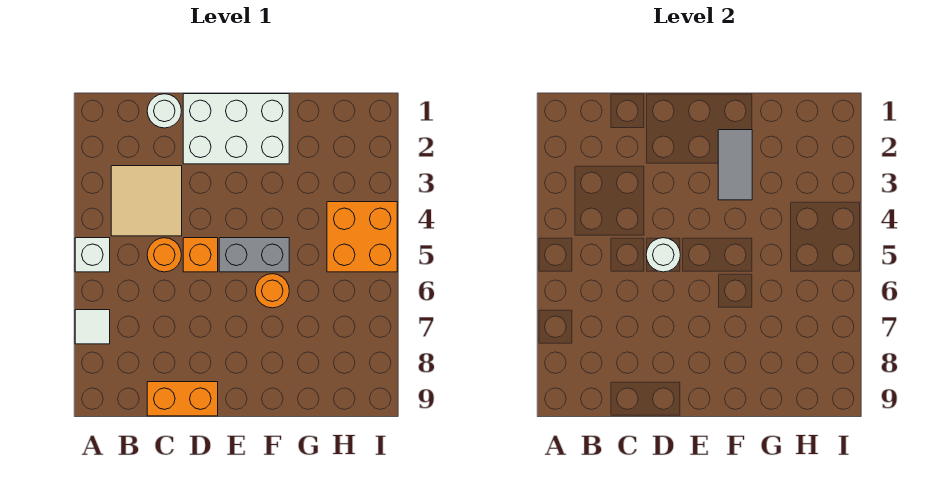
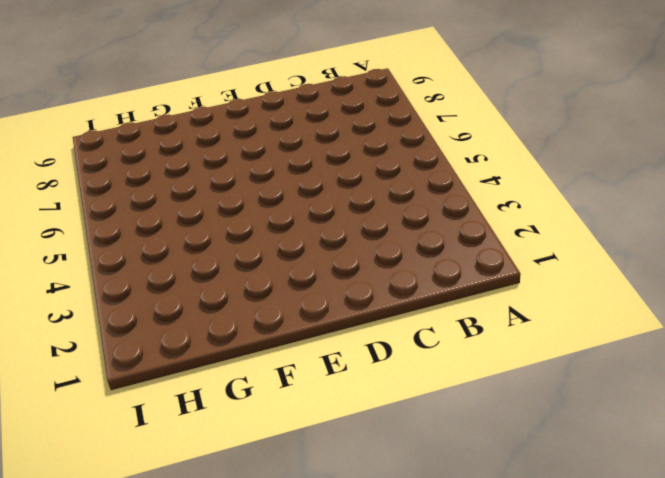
none -> white 1x1 brick [75,238,110,272]
none -> white 1x1 tile [75,310,110,344]
none -> tan 2x2 tile [111,166,182,236]

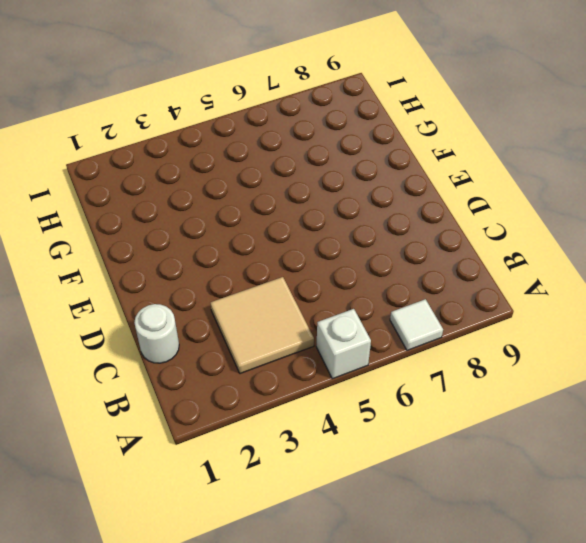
none -> orange 1x1 round brick [147,238,181,272]
none -> orange 1x2 brick [147,382,218,416]
none -> white 2x3 brick [183,94,289,164]

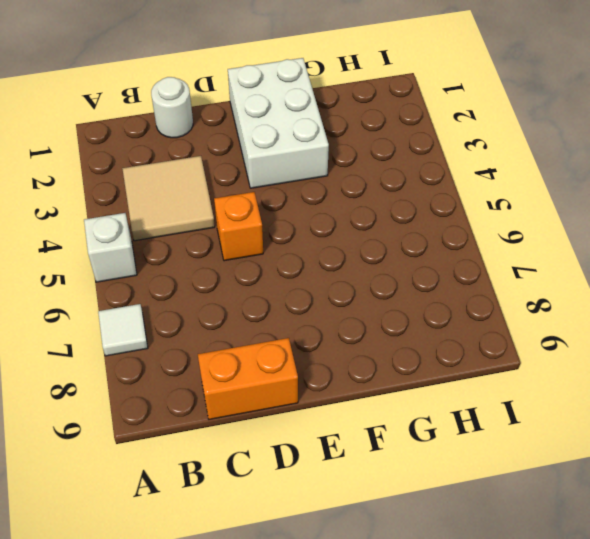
white 2x3 brick [228,58,329,188] -> white 2x3 brick turned to [183,94,289,164]
none -> orange 1x1 round brick [147,238,181,272]
none -> grey 1x2 brick [219,238,289,272]
none -> orange 1x1 round brick [255,274,289,308]

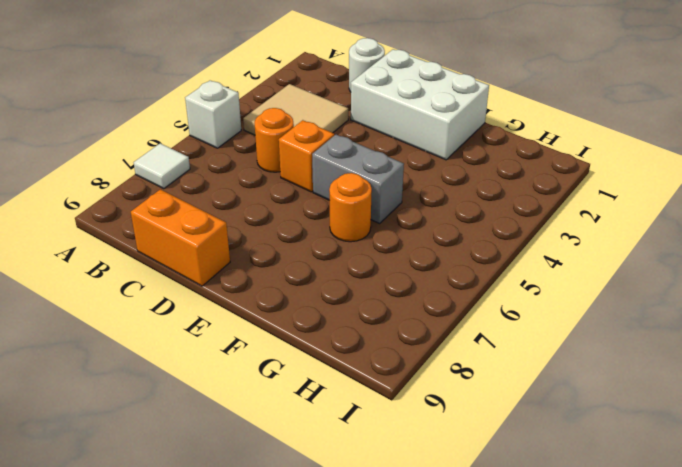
none -> orange 2x2 brick [327,202,397,272]
none -> white 1x1 round brick [646,238,680,272]
none -> grey 1x2 tile [718,130,752,200]

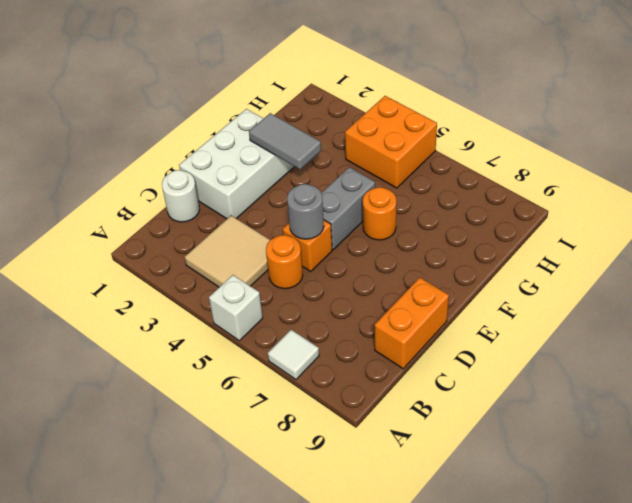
grey 1x1 round brick [287,184,324,239] -> white 1x1 round brick [646,238,680,272]

